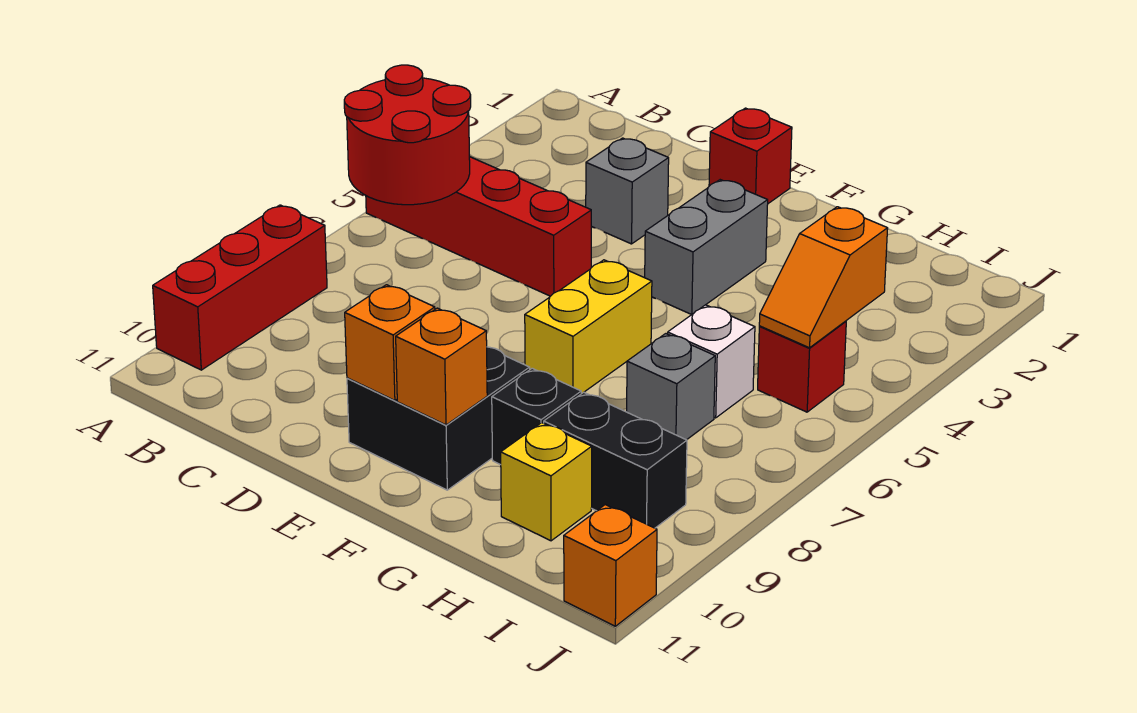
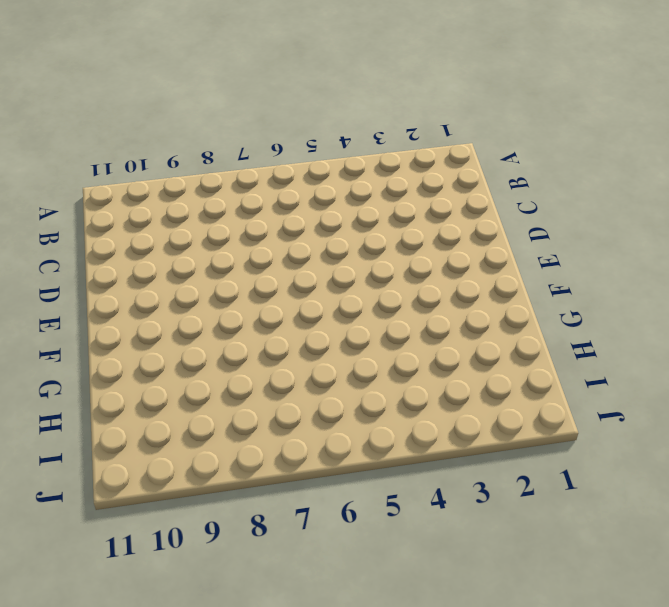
none -> red 1x4 brick [366,157,591,296]
none -> red 1x3 brick [153,205,327,370]
none -> grey 1x1 brick [586,138,669,244]

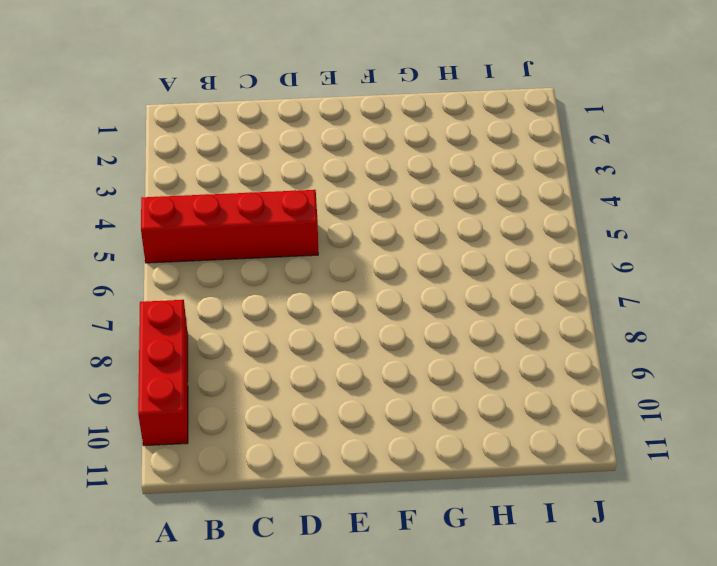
none -> grey 1x1 brick [586,138,669,244]
none -> red 1x1 brick [709,108,792,203]
none -> black 2x2 brick [347,347,530,490]

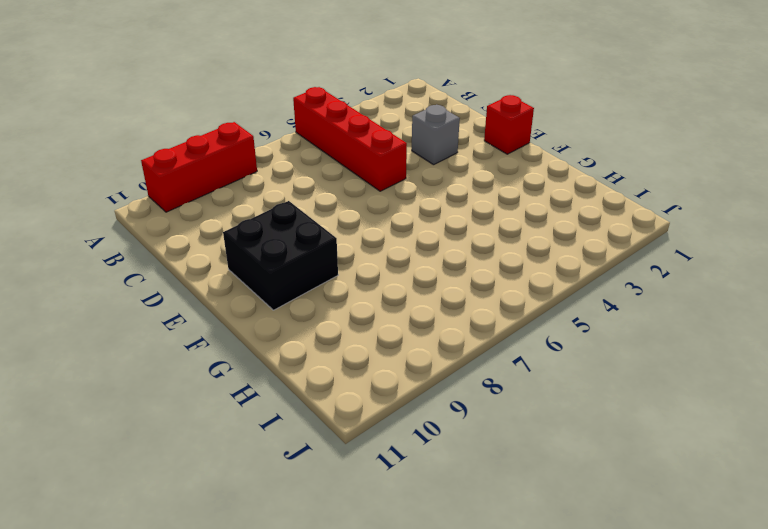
none -> grey 1x2 brick [645,180,768,315]
none -> yellow 1x2 brick [525,260,652,394]
none -> black 1x1 brick [492,368,581,465]

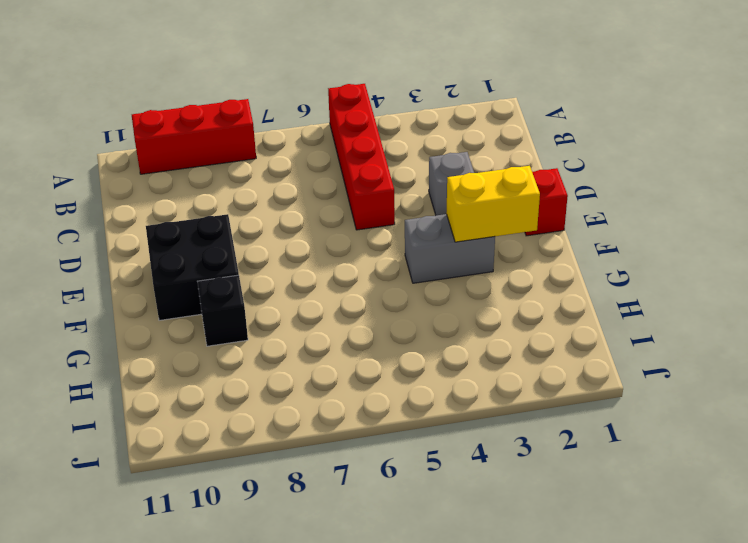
yellow 1x2 brick [446,166,540,242] -> yellow 1x2 brick moved to [525,260,652,394]
none -> white 1x1 brick [668,305,755,418]
none -> grey 1x1 brick [627,334,715,440]
none -> black 1x2 brick [544,392,687,528]

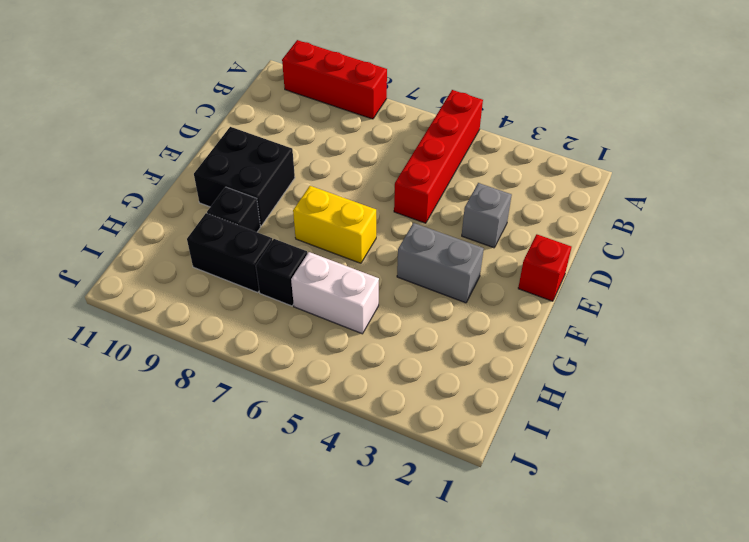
white 1x2 brick [291,252,379,334] -> white 1x1 brick [668,305,755,418]
black 1x1 brick [256,239,307,306] -> grey 1x1 brick [627,334,715,440]
black 1x2 brick [187,213,272,293] -> black 1x2 brick turned to [544,392,687,528]
none -> yellow 1x1 brick [501,423,592,541]
none -> red 1x1 brick [758,321,846,412]
none -> orange 1x1 brick [564,505,657,626]

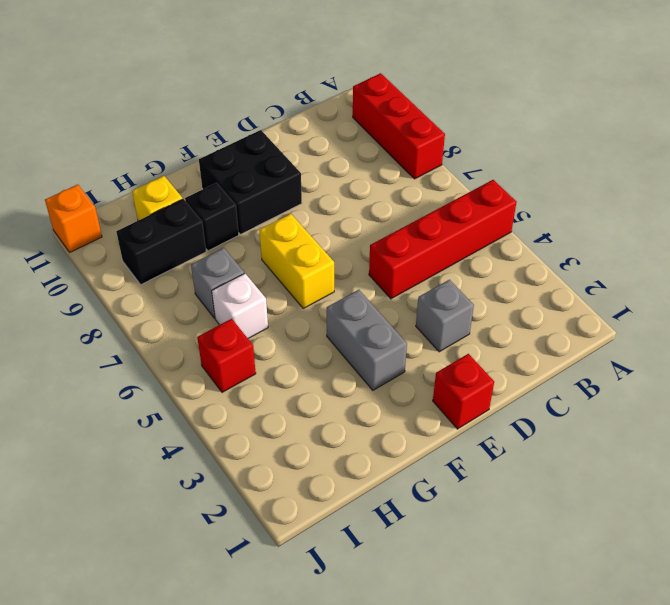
none -> red 2x2 round brick [344,65,471,205]
none -> orange 1x1 brick [345,285,435,400]
none -> orange 1x1 brick [396,308,487,425]

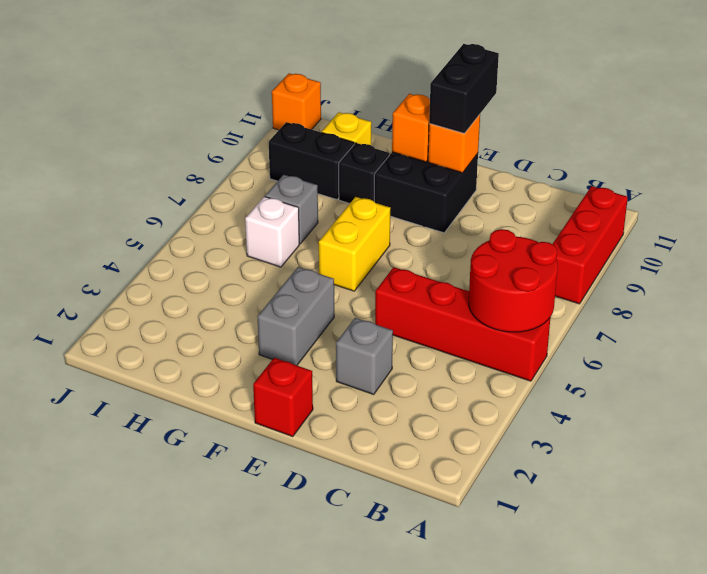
black 1x2 brick [429,44,499,133] -> none
none -> red 1x1 brick [758,321,846,412]
none -> orange 1x2 slope [759,207,888,348]

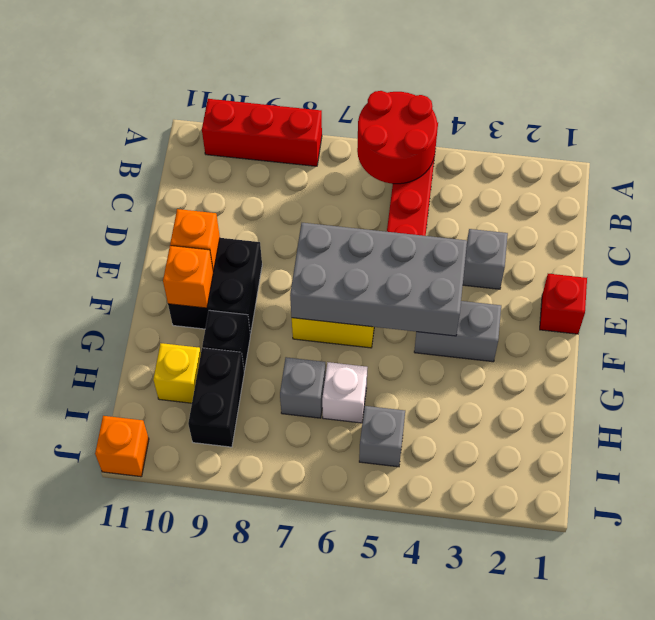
grey 2x4 brick [290,223,467,336] -> none
grey 1x1 brick [359,406,405,467] -> red 1x1 brick [758,321,846,412]
none -> orange 1x2 slope [759,207,888,348]

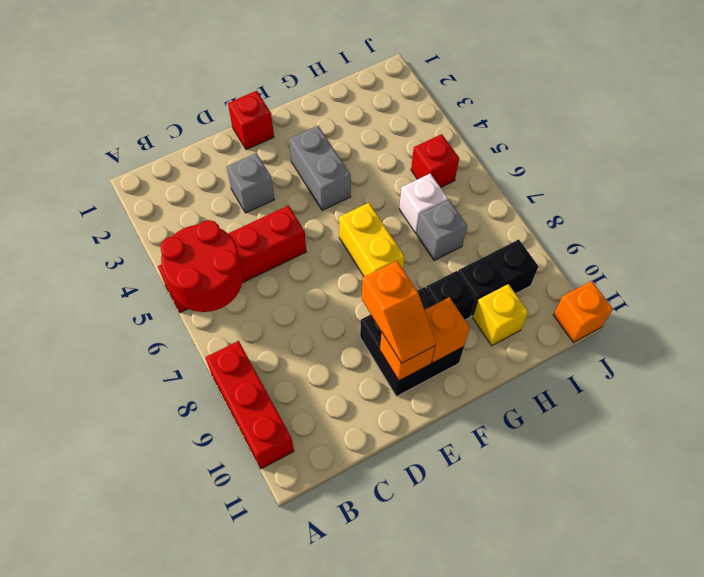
orange 1x2 slope [362,261,436,363] -> orange 1x2 slope moved to [759,207,888,348]

